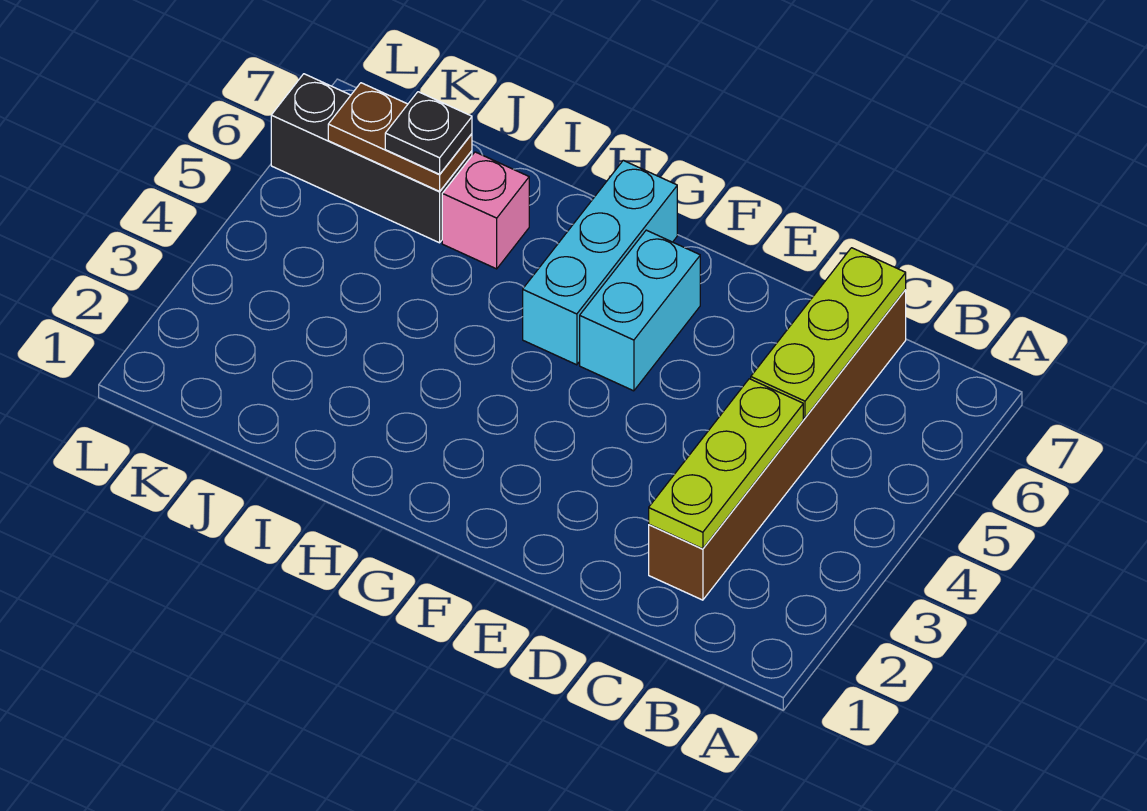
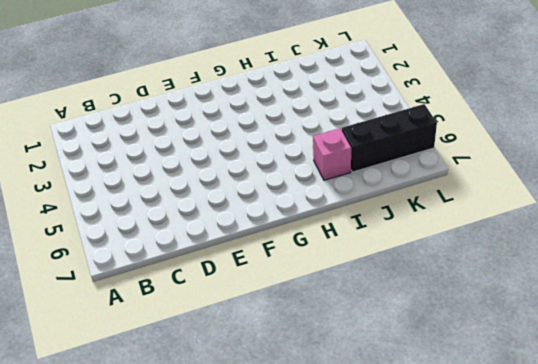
none -> brown 1x6 brick [649,290,906,600]
none -> cyan 1x2 brick [580,230,700,391]

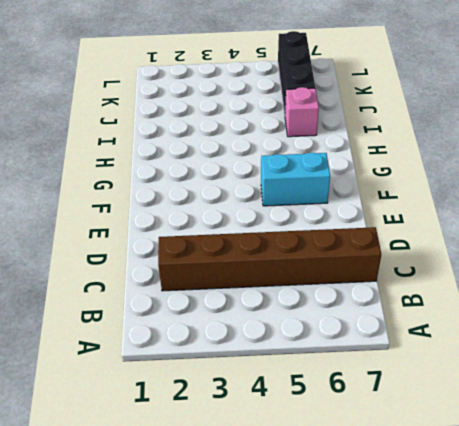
none -> cyan 1x3 brick [523,160,677,365]
none -> lime 1x3 plate [649,379,803,549]

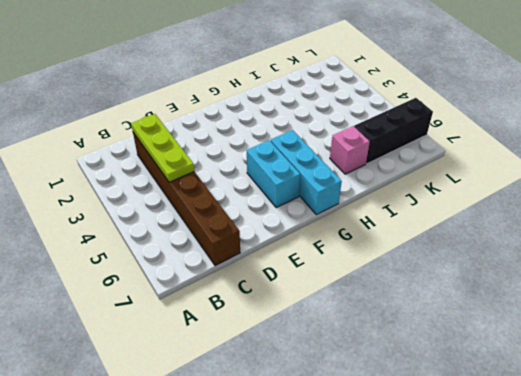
none -> lime 1x3 plate [751,248,906,418]
none -> brown 1x2 plate [328,83,472,191]

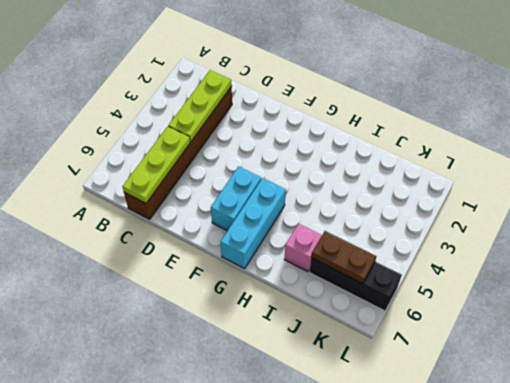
none -> black 1x1 plate [385,92,472,174]

